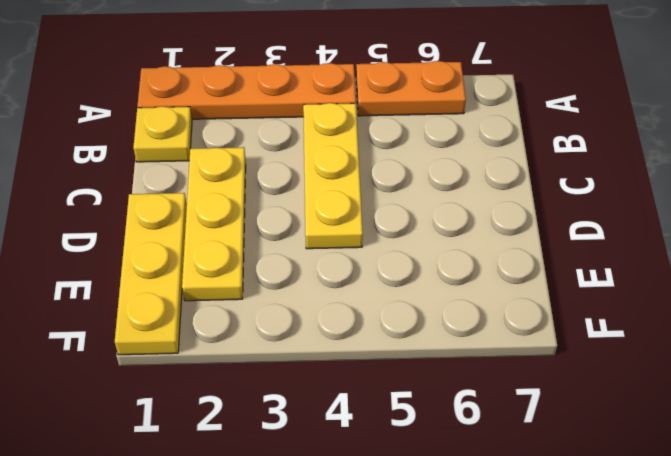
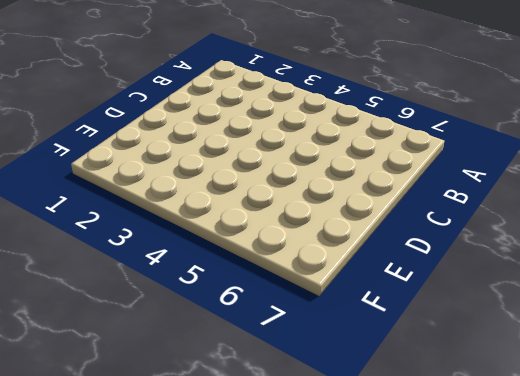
none -> orange 1x4 plate [137,63,356,119]
none -> orange 1x2 plate [356,61,466,116]

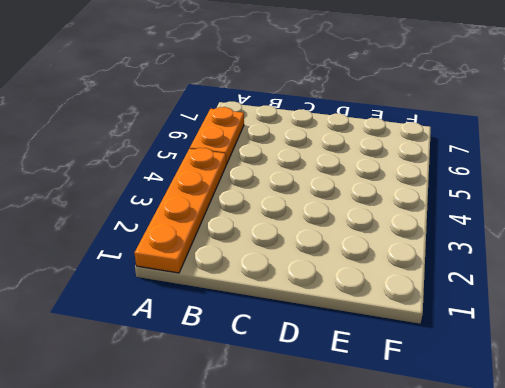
none -> yellow 1x1 plate [133,106,192,162]
none -> yellow 1x3 plate [303,103,363,249]

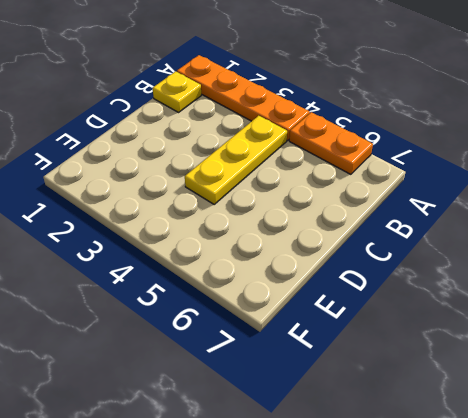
none -> yellow 1x3 plate [182,147,246,301]
none -> yellow 1x3 plate [115,193,187,355]

